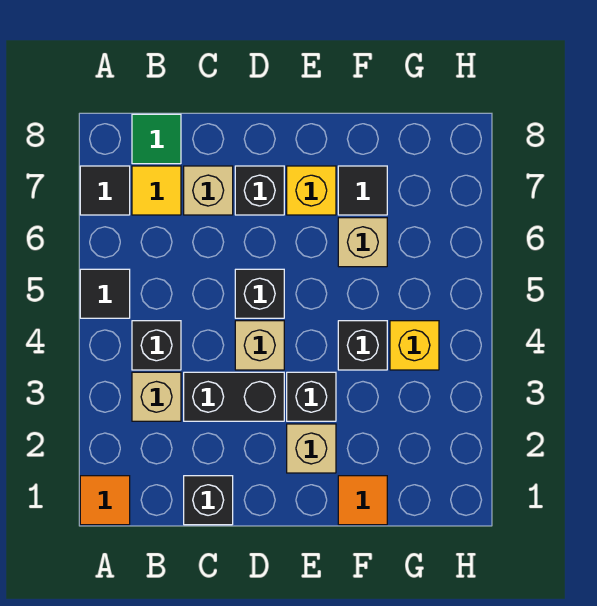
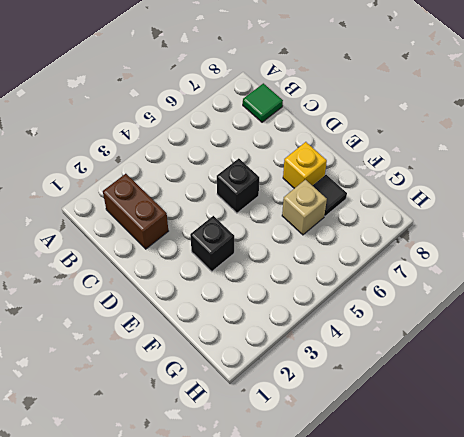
brown 1x2 brick [103,174,168,249] -> none
none -> orange 1x1 tile [80,476,130,525]
none -> black 1x1 tile [80,269,130,318]
none -> black 1x1 tile [80,166,130,215]

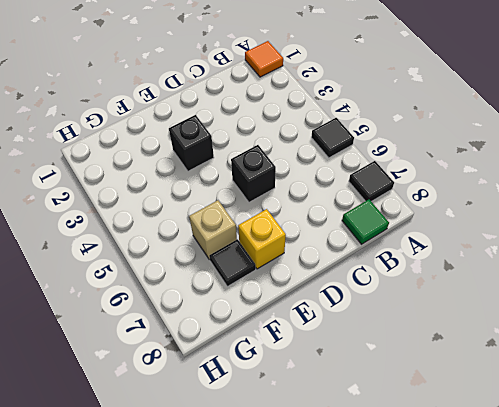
none -> tan 1x1 brick [132,372,181,421]
none -> black 1x1 brick [132,321,181,370]
none -> yellow 1x1 tile [132,166,181,215]

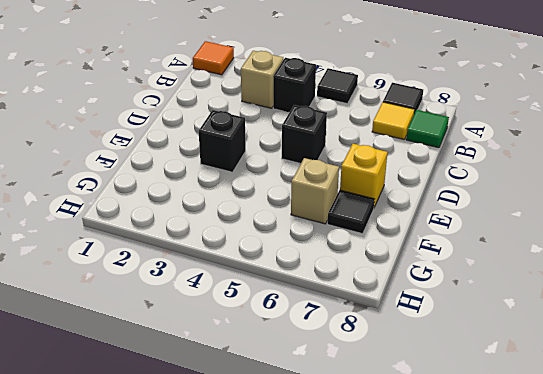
none -> black 1x1 brick [184,476,233,525]
none -> black 1x2 brick [184,372,284,421]
none -> tan 1x1 brick [184,166,233,215]

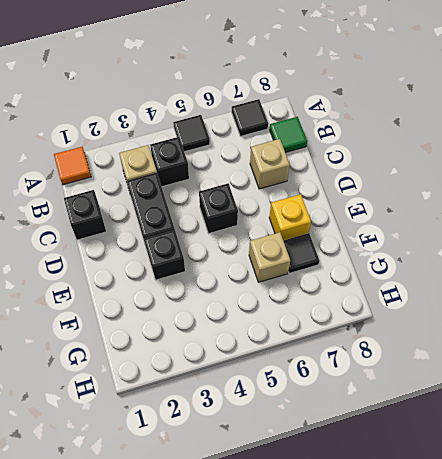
none -> yellow 1x1 tile [132,166,181,215]
none -> tan 1x1 brick [235,321,284,370]
none -> black 1x1 brick [235,166,284,215]

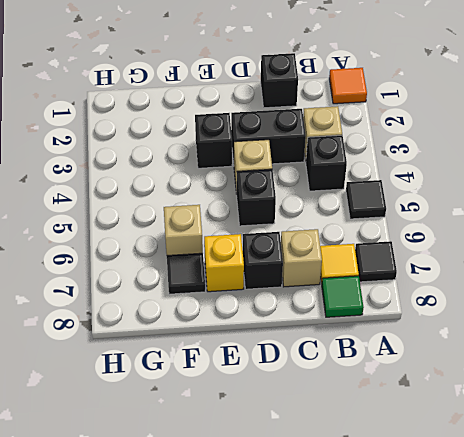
none -> tan 1x1 brick [287,424,336,473]
none -> orange 1x1 tile [338,476,387,525]
none -> black 1x1 brick [338,321,387,370]

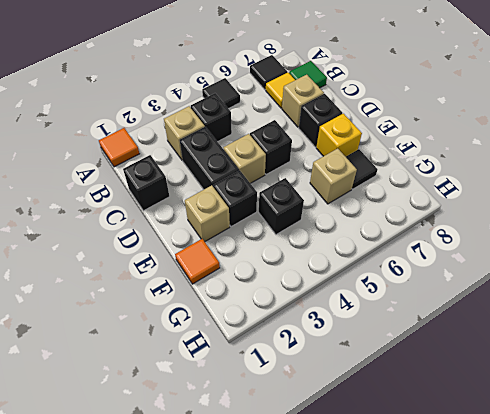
none -> yellow 1x1 brick [390,321,439,370]

